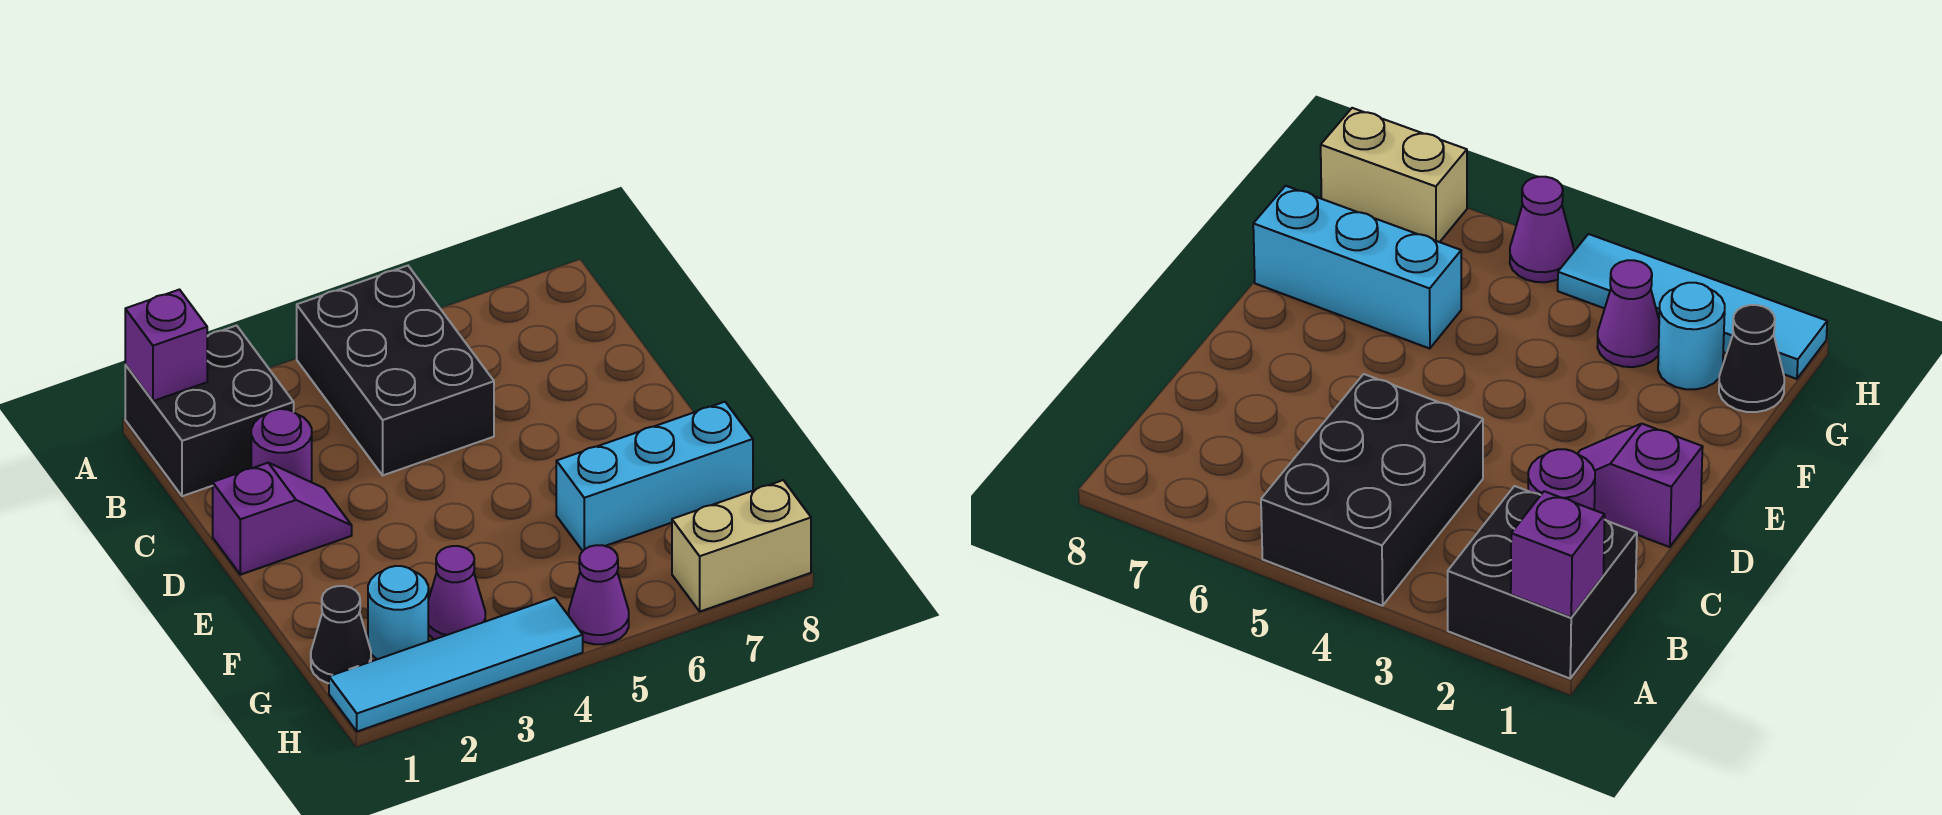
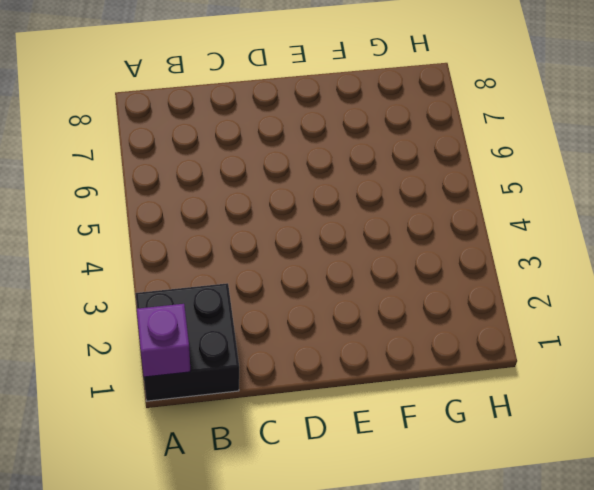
none -> black 2x3 brick [297,266,494,475]
none -> purple 1x1 round brick [251,409,312,482]
none -> purple 1x2 slope [213,463,352,575]

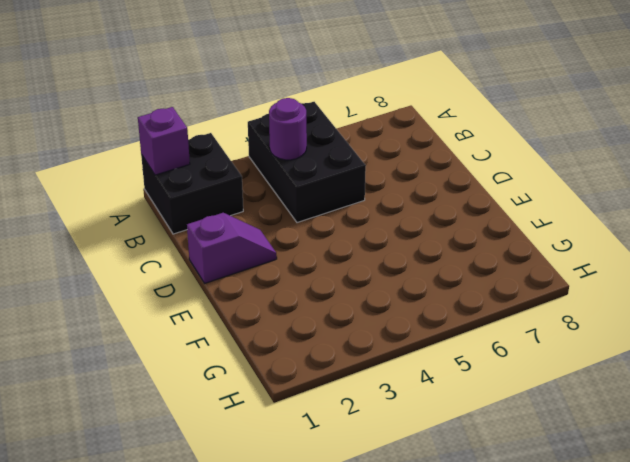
purple 1x1 round brick [269,98,307,160] -> purple 1x1 round brick moved to [251,409,312,482]
none -> cyan 1x3 brick [556,402,753,551]
none -> black 1x1 cone [311,586,371,683]
none -> cyan 1x1 round brick [368,566,428,659]

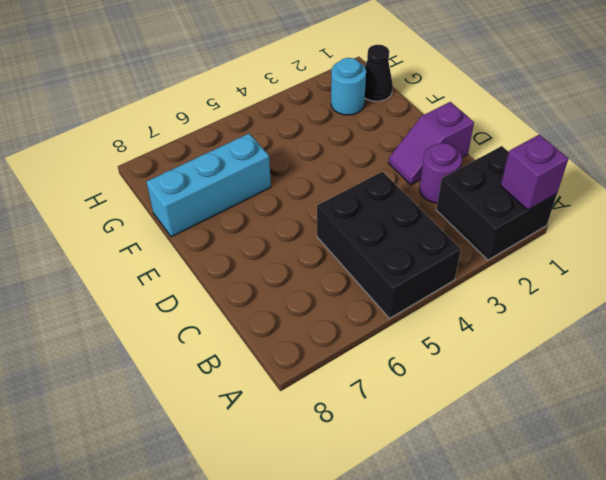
none -> purple 1x1 cone [428,546,485,639]
none -> cyan 1x4 tile [329,597,583,732]
none -> purple 1x1 cone [569,545,629,644]

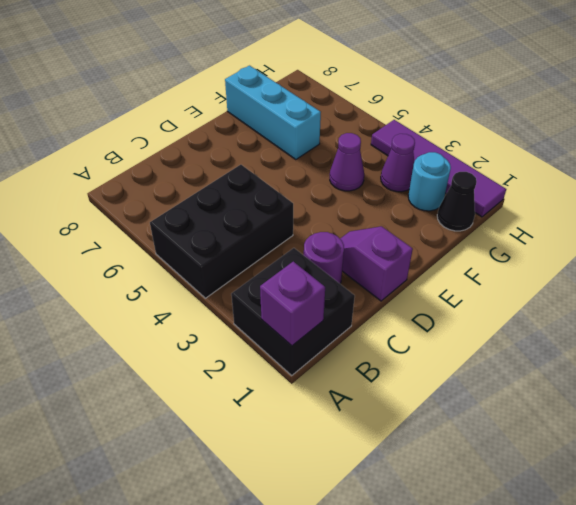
purple 1x1 cone [330,133,364,191] -> purple 1x1 cone moved to [569,545,629,644]
purple 1x4 tile [371,120,506,217] -> cyan 1x4 tile [329,597,583,732]
none -> tan 1x2 brick [672,480,811,611]

